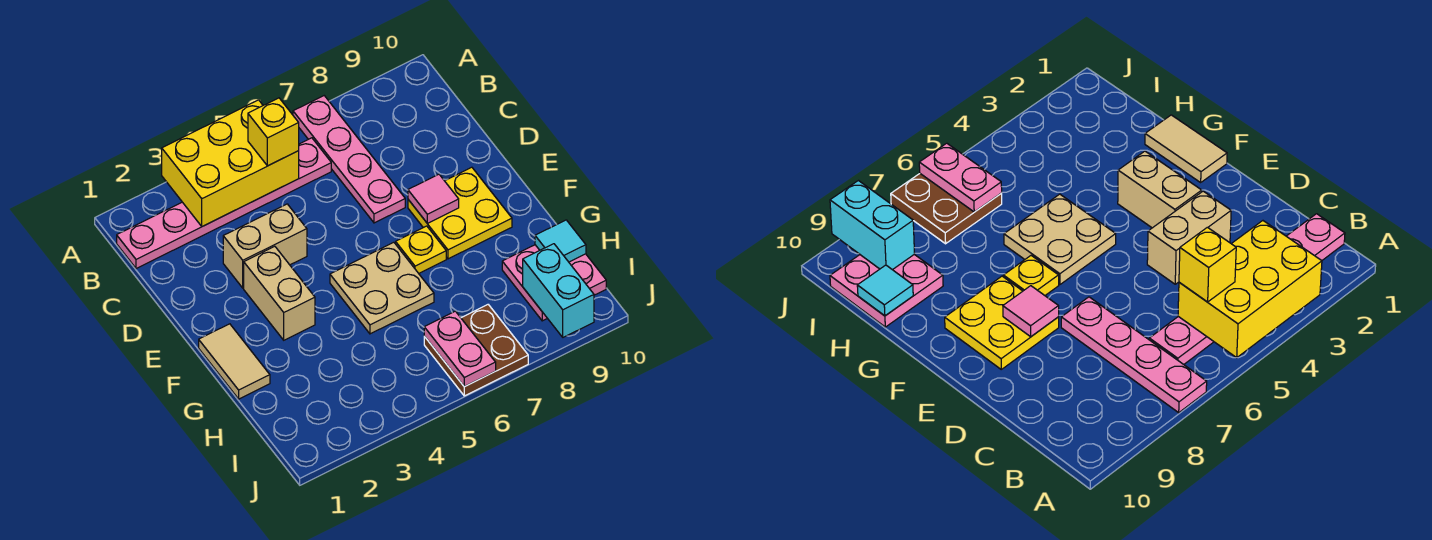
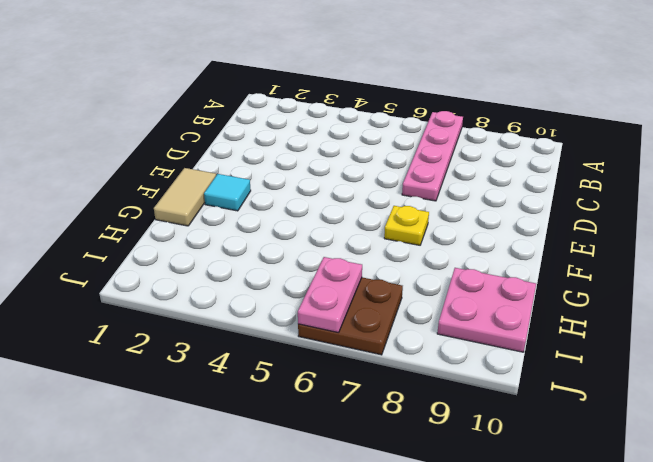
cyan 1x1 tile [204,174,251,211] -> cyan 1x1 tile moved to [535,220,586,262]
none -> pink 1x6 plate [117,138,331,269]
none -> tan 1x2 brick [223,204,307,288]
none -> tan 1x2 brick [244,246,315,340]

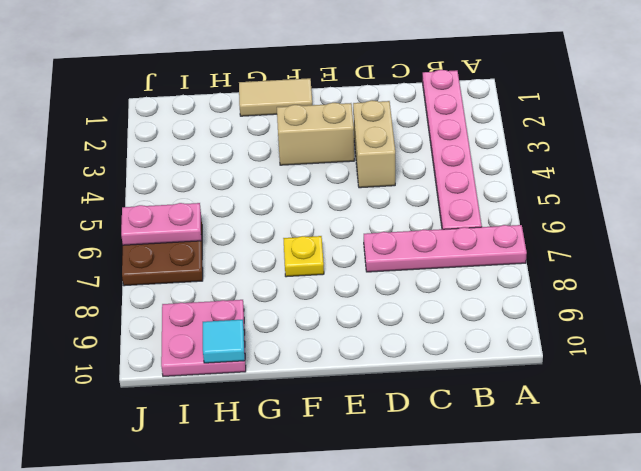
none -> yellow 2x2 plate [408,167,512,259]
none -> tan 2x2 plate [330,242,434,334]
none -> yellow 2x3 brick [162,100,299,226]

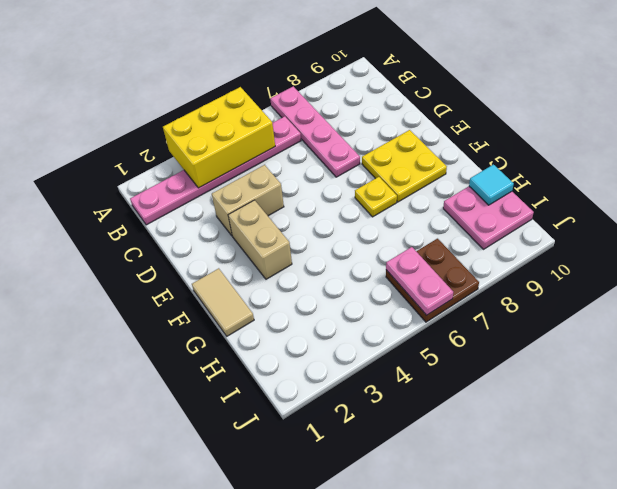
none -> tan 2x2 plate [330,242,434,334]
none -> pink 1x1 tile [408,174,459,223]
none -> cyan 1x2 brick [523,244,594,337]

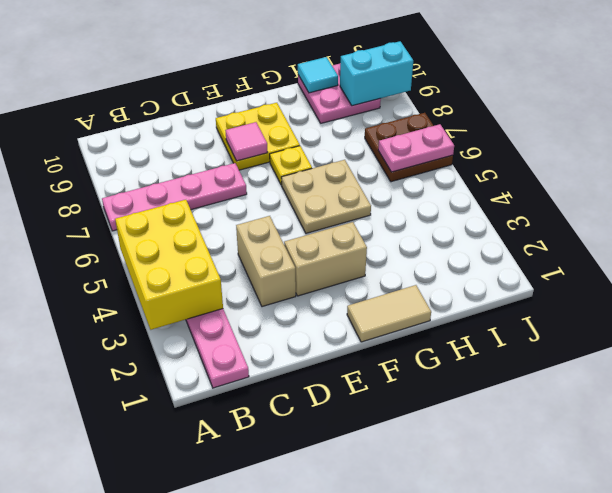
none -> yellow 1x1 brick [248,98,299,166]

